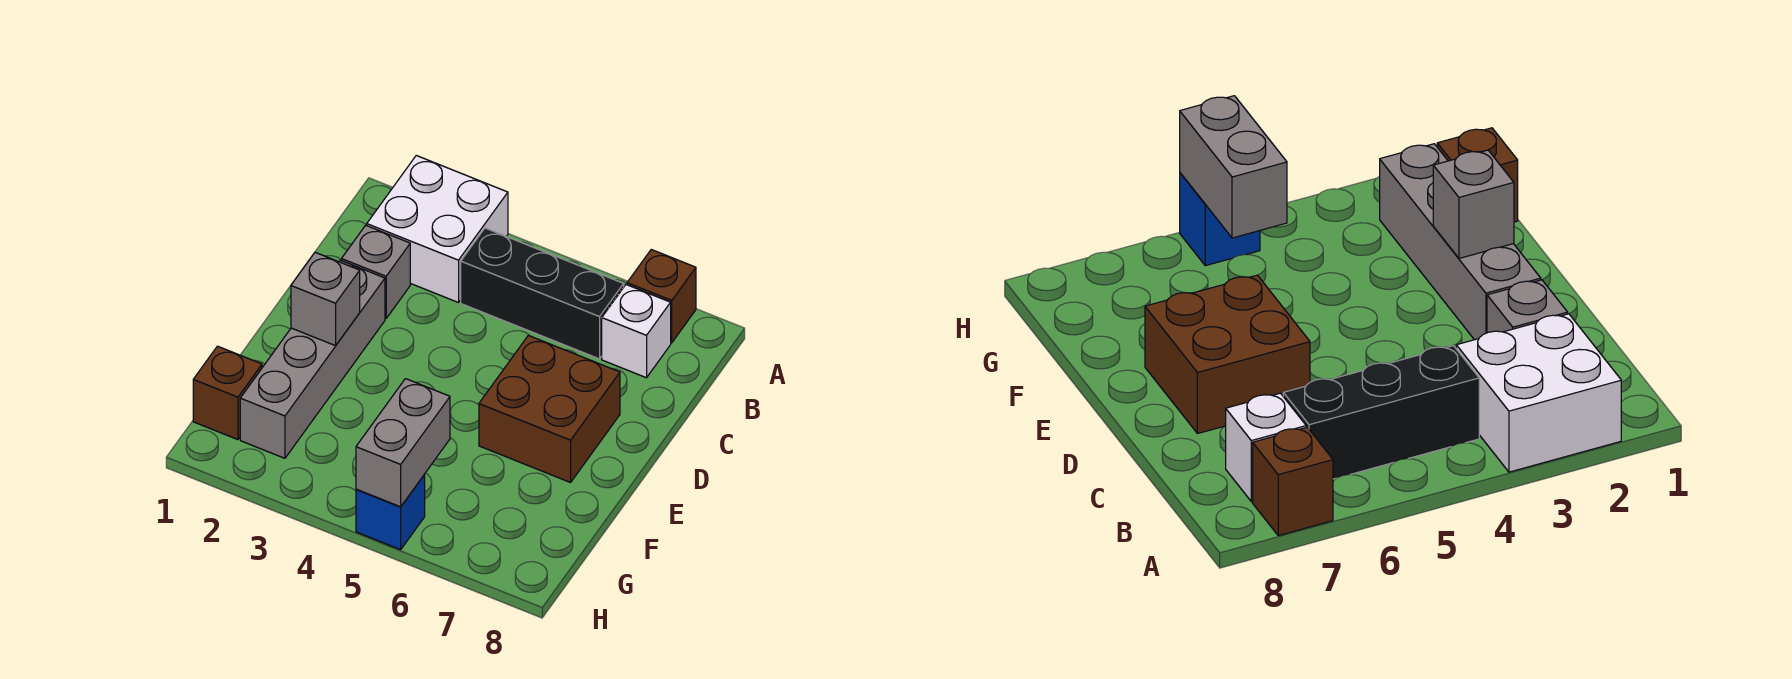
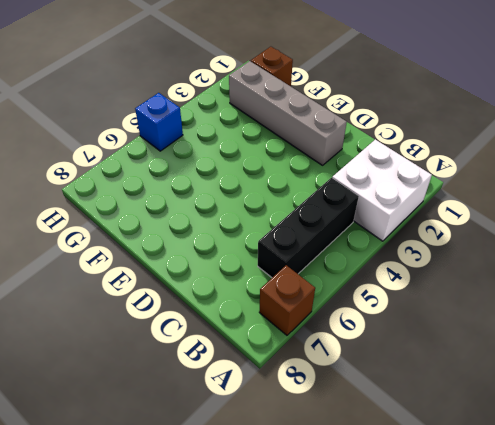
none -> white 1x1 brick [602,285,671,378]
none -> grey 1x1 brick [341,225,410,319]

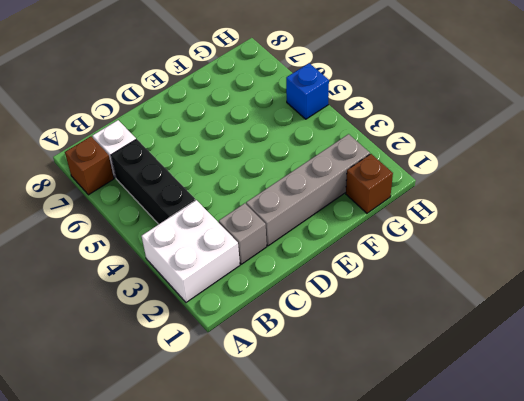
none -> brown 2x2 brick [479,335,620,482]
none -> grey 1x1 brick [291,252,360,346]

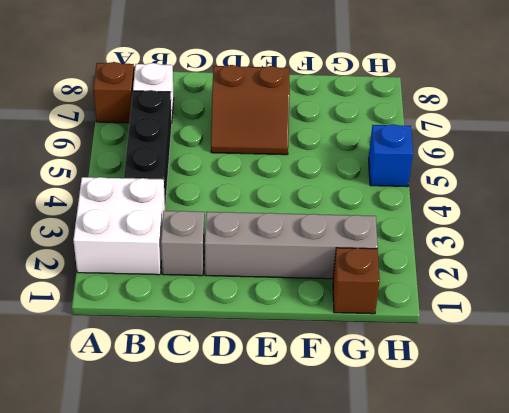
brown 2x2 slope [211,65,290,155] -> brown 2x2 brick [479,335,620,482]
none -> grey 1x1 brick [291,252,360,346]
none -> grey 1x2 brick [356,379,450,507]

